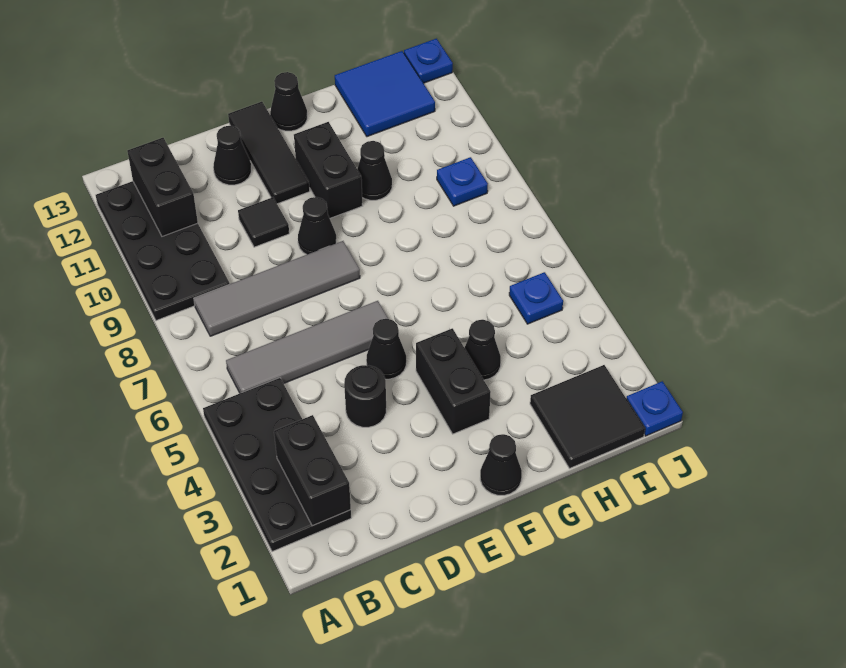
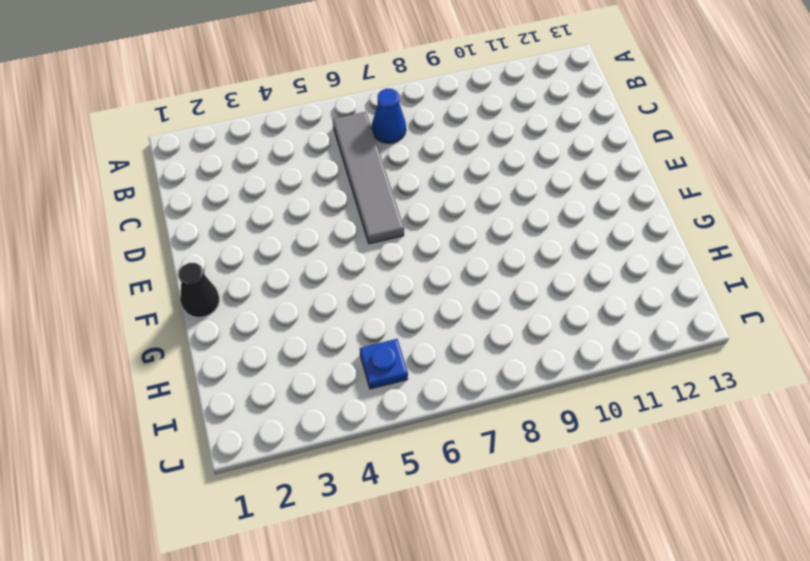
blue 1x1 cone [372,89,406,143] -> none
none -> black 2x4 plate [203,378,351,552]
none -> black 2x4 plate [96,181,230,321]
none -> grey 1x4 tile [194,241,360,336]

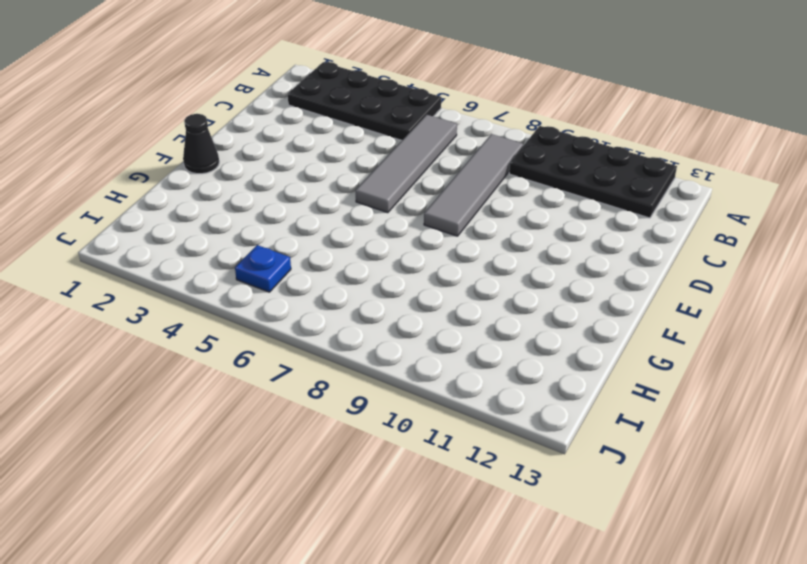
none -> black 1x1 round brick [344,365,386,427]
none -> black 1x1 tile [238,197,289,247]
none -> black 1x1 cone [213,126,251,185]

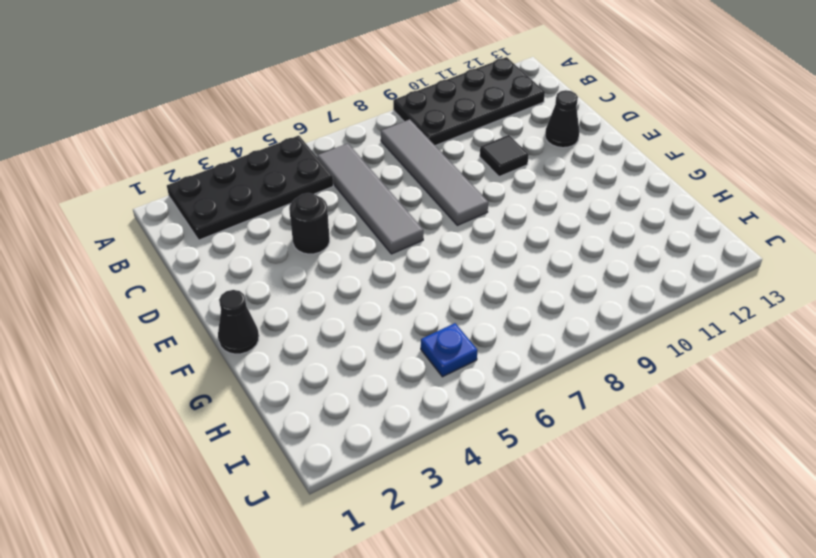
none -> black 1x1 cone [366,319,406,379]
none -> black 1x1 cone [298,197,336,255]
none -> black 1x3 tile [228,102,310,204]

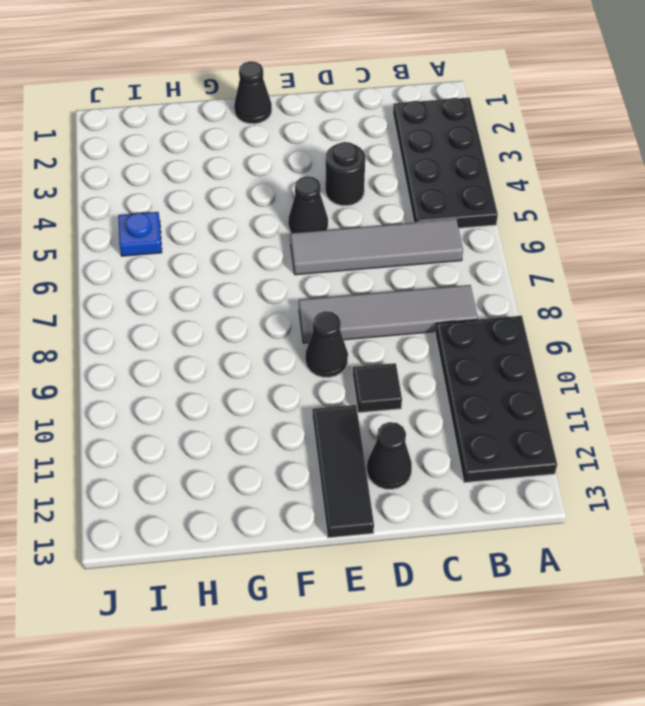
none -> black 1x2 brick [416,328,491,434]
none -> black 1x2 brick [294,122,363,218]
none -> black 1x1 cone [270,72,307,131]

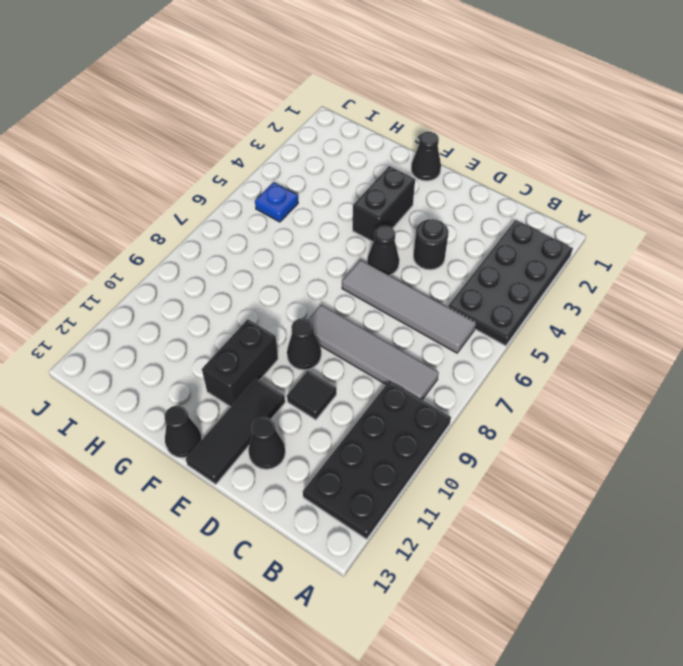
none -> black 1x1 cone [464,320,501,380]
none -> black 1x1 cone [357,141,392,200]
none -> black 2x2 tile [530,365,645,468]

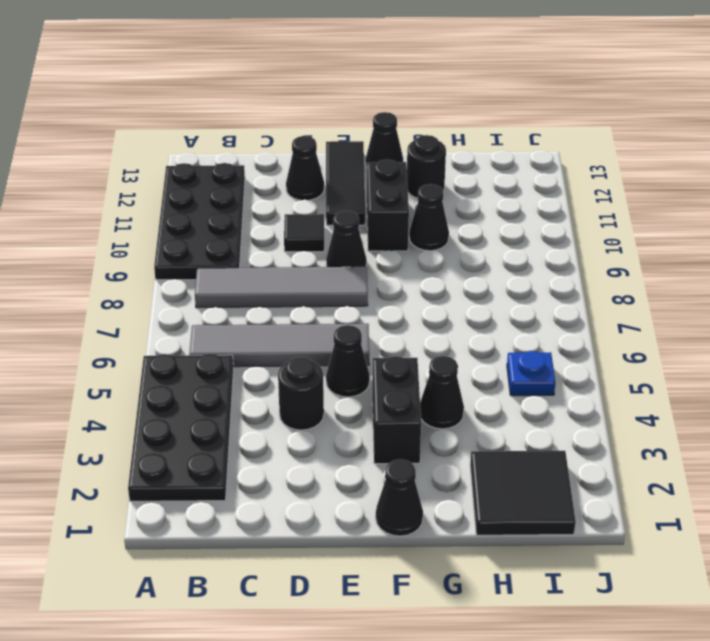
black 1x1 round brick [407,135,446,198] -> none
none -> blue 2x2 tile [335,51,435,137]
none -> blue 1x1 plate [437,157,488,206]
none -> blue 1x1 plate [627,381,683,436]

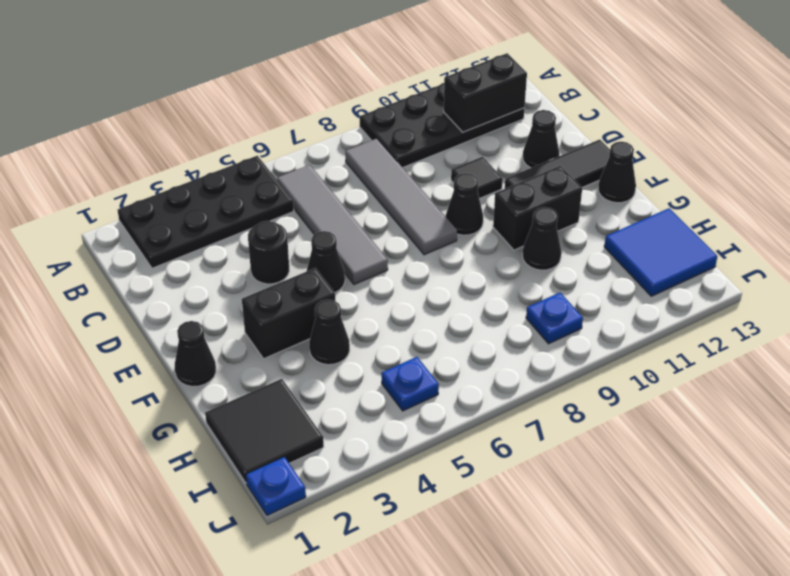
none -> blue 1x1 plate [404,39,453,83]
none -> black 1x2 brick [274,415,351,526]

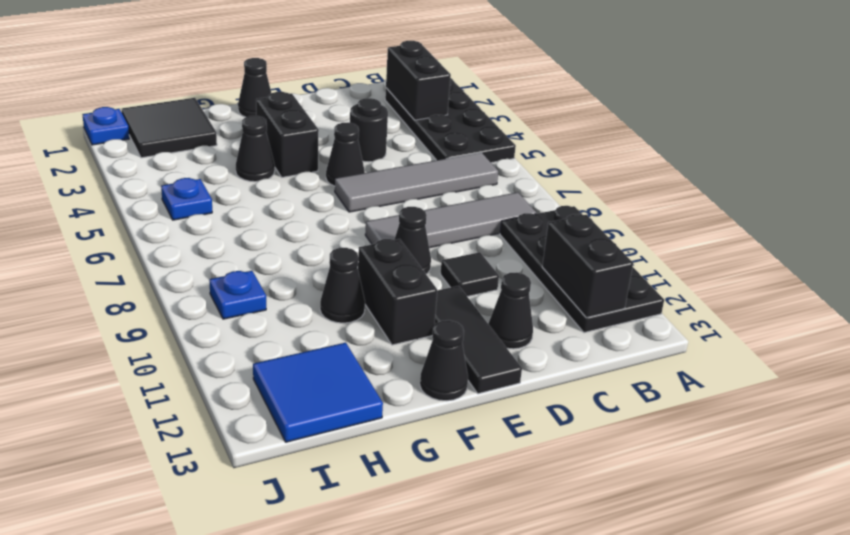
none -> blue 1x1 plate [404,39,453,83]

